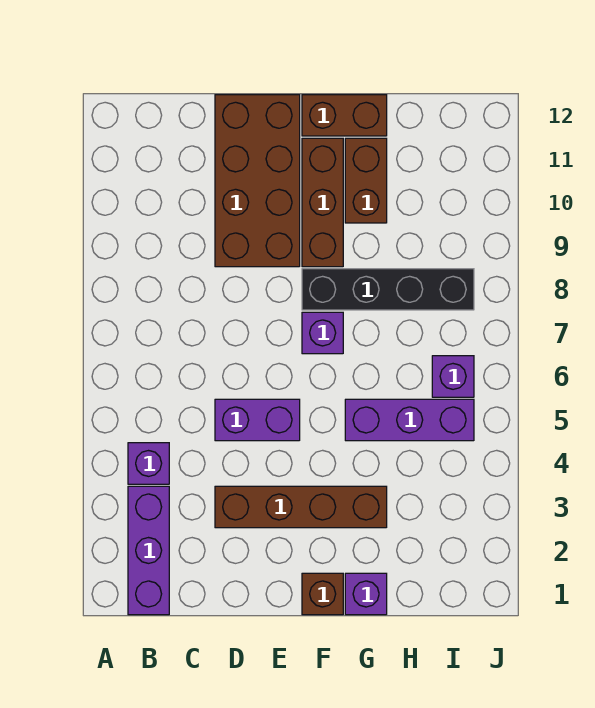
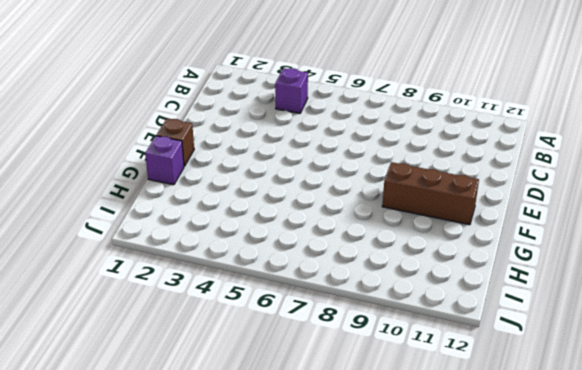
none -> purple 1x3 brick [128,486,169,615]
none -> brown 1x4 brick [215,486,387,528]
none -> purple 1x2 brick [215,399,300,441]

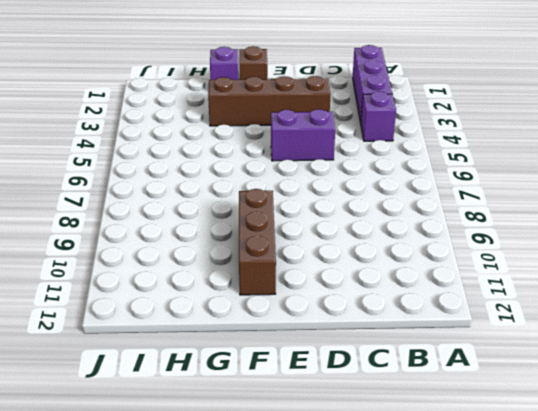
none -> brown 2x4 brick [215,95,300,267]
none -> purple 1x1 brick [302,312,343,354]
none -> black 1x4 brick [302,269,474,310]

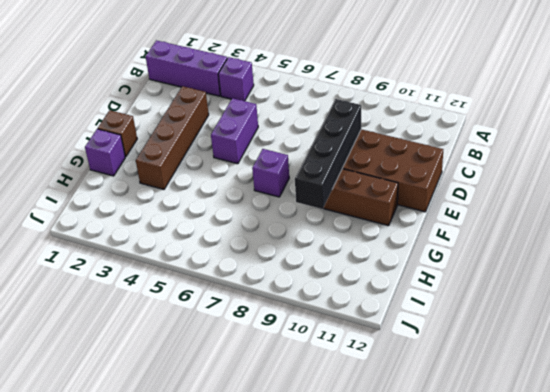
black 1x4 brick [295,99,361,209] -> black 1x4 brick moved to [302,269,474,310]
none -> brown 1x2 brick [302,95,387,136]
none -> purple 1x3 brick [345,399,474,441]
none -> brown 1x2 brick [345,138,387,223]

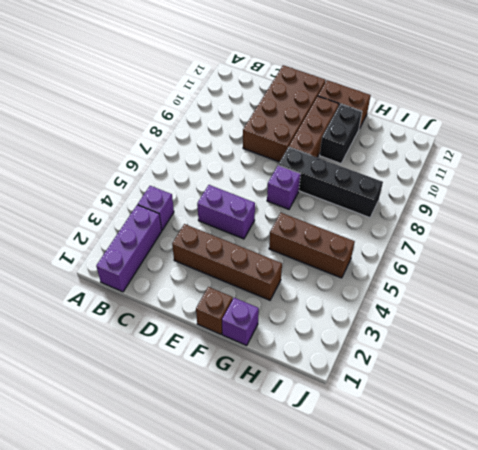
brown 1x3 brick [269,213,355,278] -> purple 1x3 brick [345,399,474,441]
black 1x2 brick [320,104,362,163] -> brown 1x2 brick [345,138,387,223]
none -> purple 1x1 brick [432,356,474,397]

